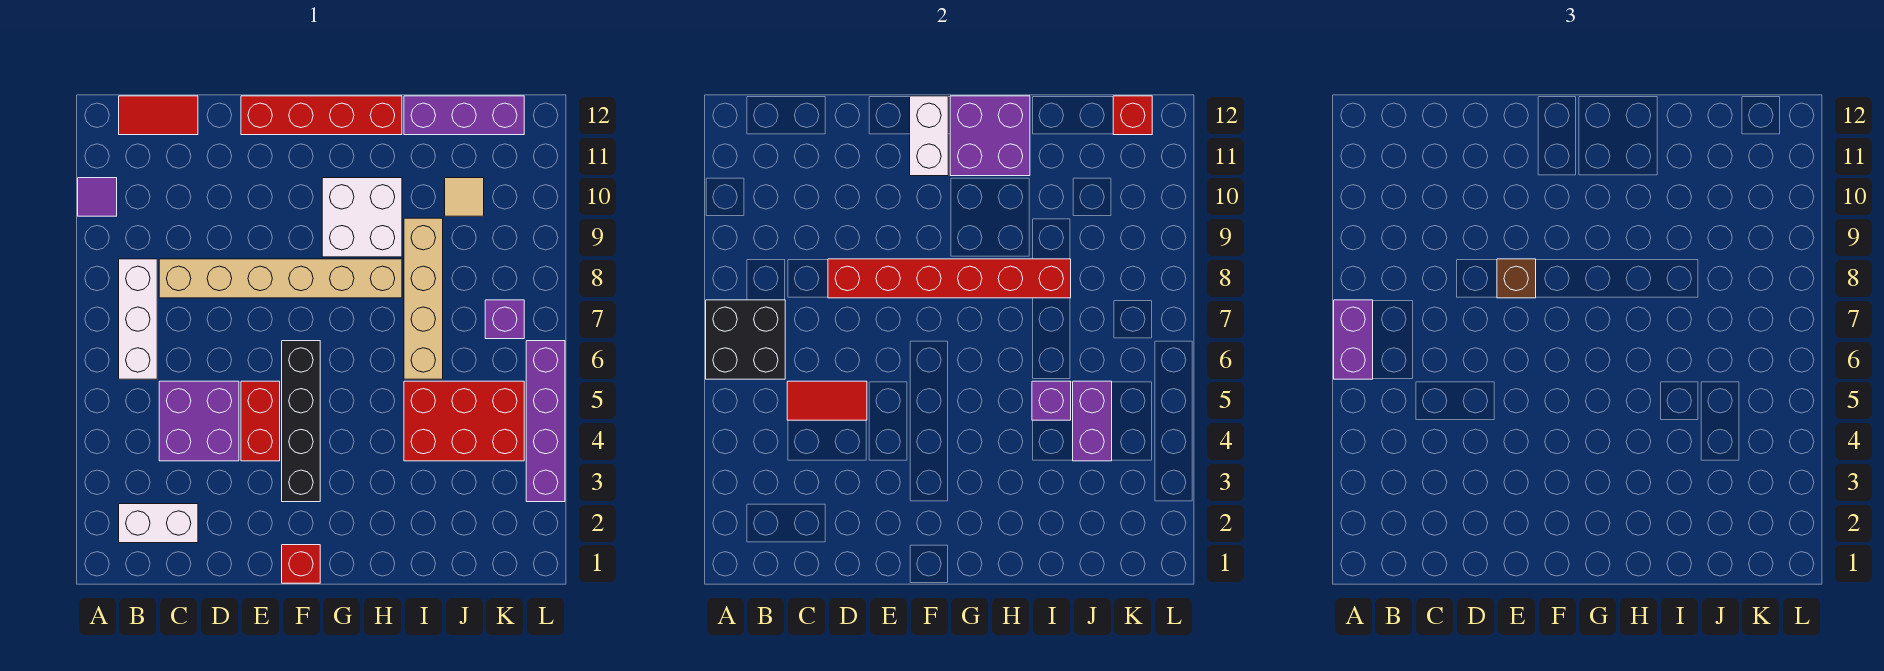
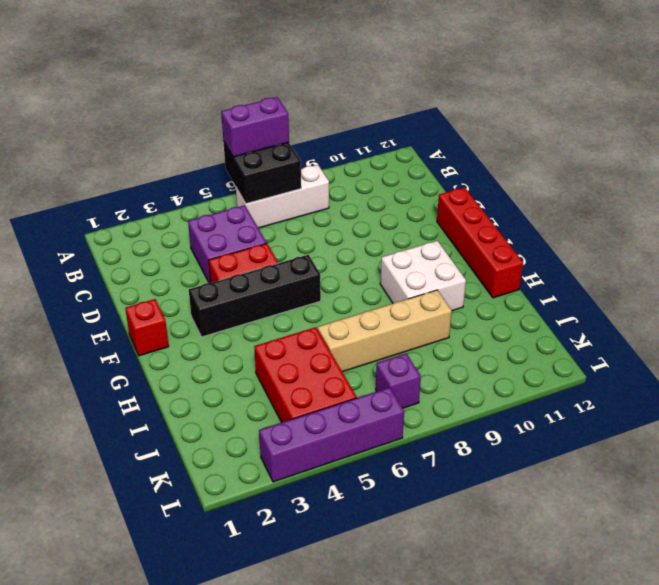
none -> purple 1x1 tile [78,178,117,216]
none -> white 1x2 brick [119,504,198,543]
none -> red 1x2 tile [119,96,198,135]

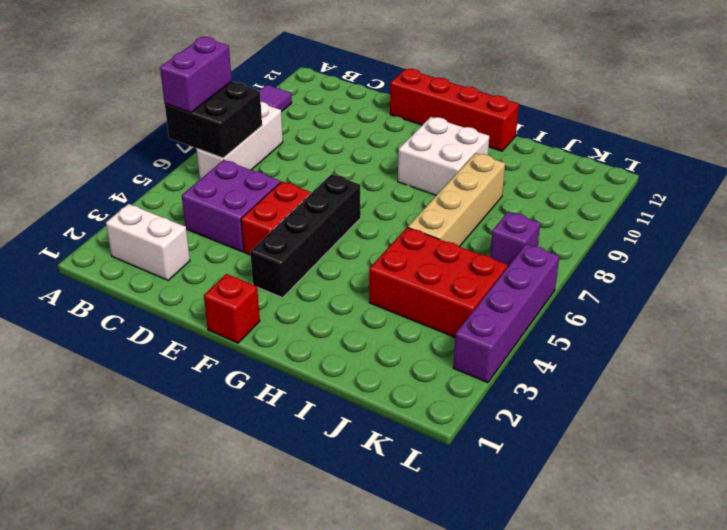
none -> red 1x2 tile [119,96,198,135]
none -> tan 1x6 brick [159,259,402,298]
none -> purple 1x3 brick [404,96,524,135]

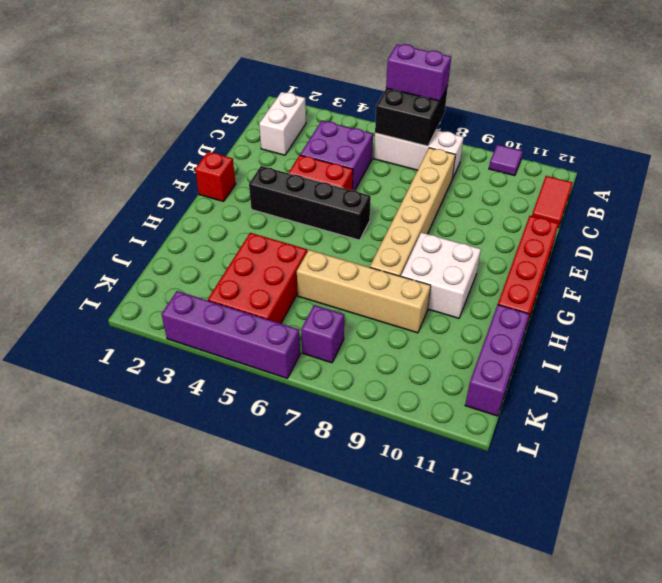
none -> tan 1x1 tile [445,178,484,216]
none -> red 1x2 tile [787,381,867,420]
none -> red 1x6 brick [828,259,1071,298]

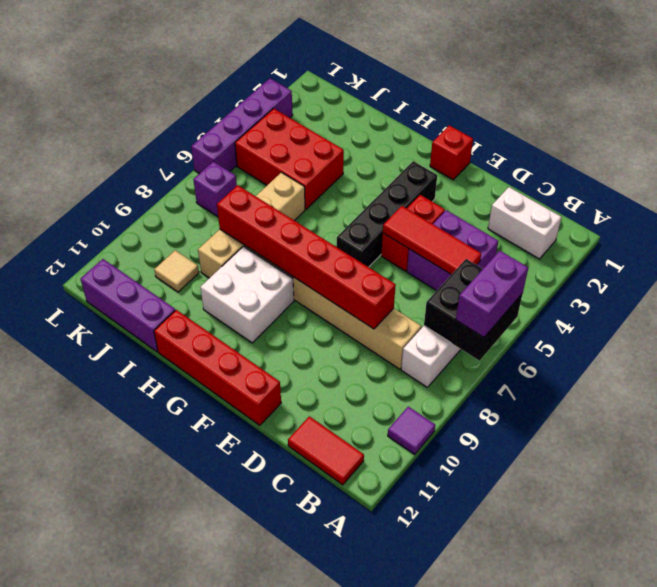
red 1x3 tile [383,206,481,275] -> red 1x2 tile [787,381,867,420]
none -> white 1x2 brick [910,96,948,176]
none -> purple 2x2 brick [950,96,1030,176]
none -> purple 1x1 brick [1032,381,1071,420]

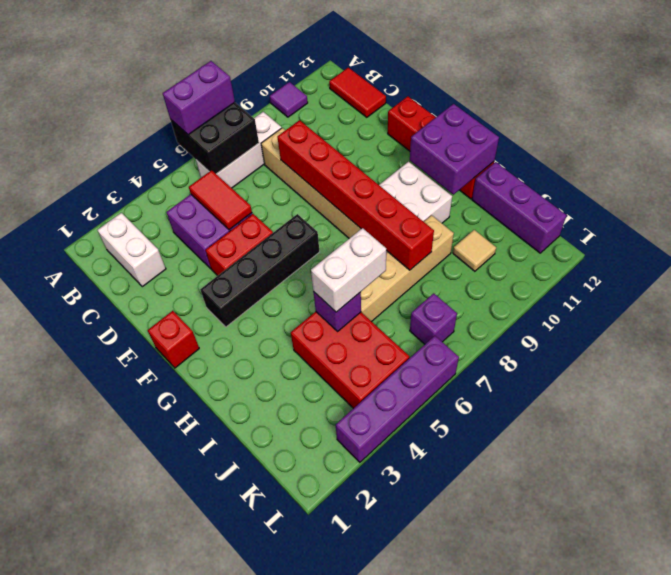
white 1x2 brick [311,228,386,312] -> white 1x2 brick moved to [910,96,948,176]
none -> purple 1x2 brick [1073,381,1112,461]
none -> red 1x1 brick [1113,96,1152,135]
none -> brown 1x1 brick [1497,259,1536,298]

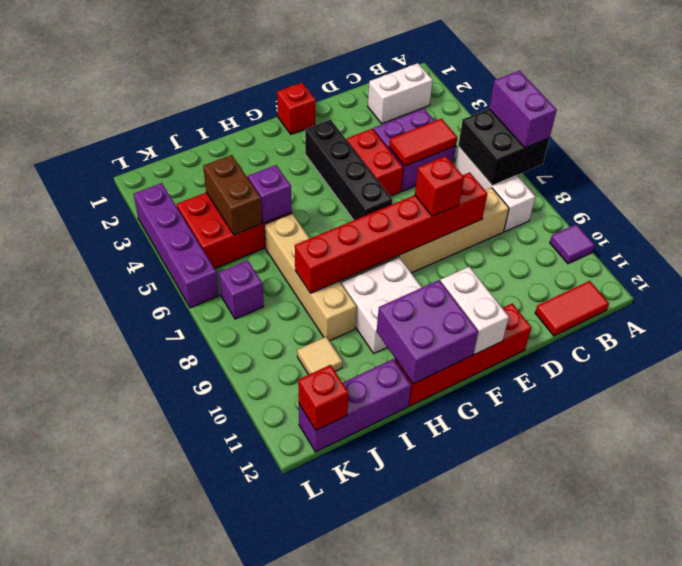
red 1x1 brick [415,156,464,216] -> brown 1x1 brick [1497,259,1536,298]
brown 1x2 brick [203,155,262,235] -> purple 1x2 brick [1073,381,1112,461]

